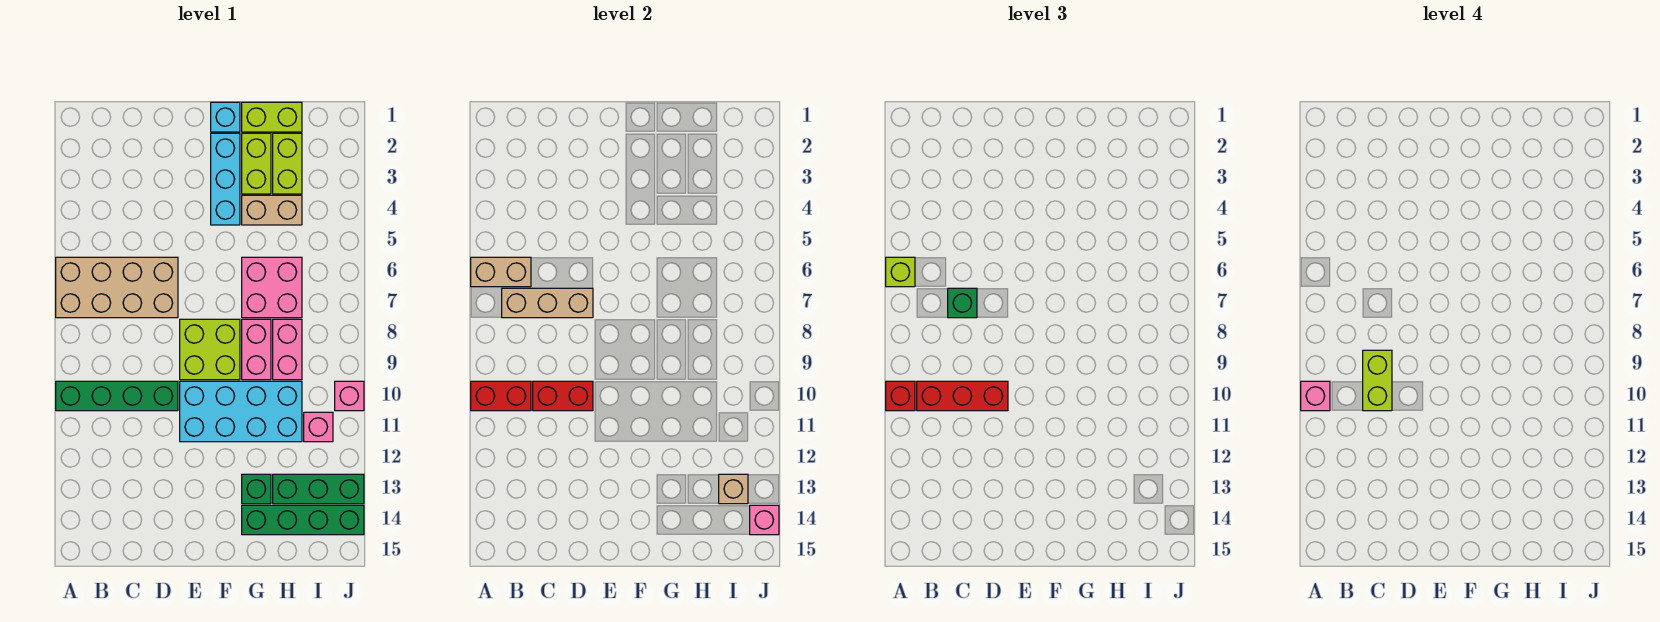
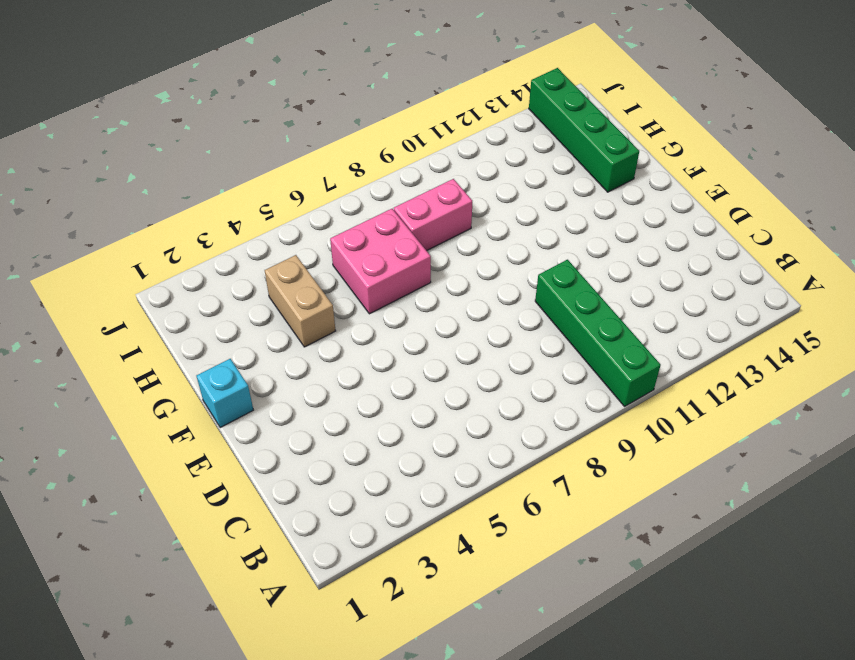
none -> tan 2x4 brick [56,257,178,318]
none -> lime 2x2 brick [180,319,240,380]
none -> cyan 2x4 brick [180,381,302,442]
none -> cyan 1x3 brick [211,133,240,225]

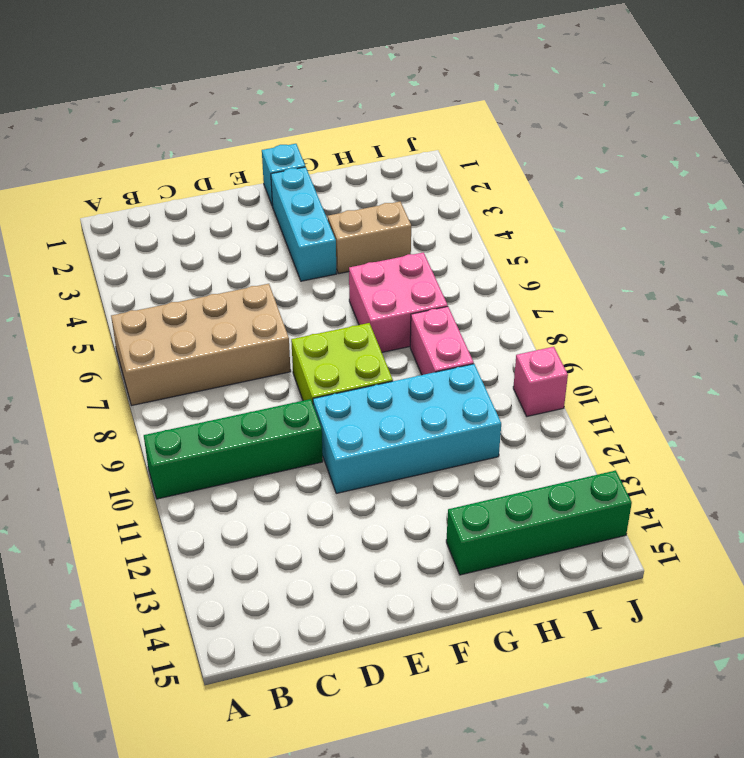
none -> lime 1x2 brick [242,102,302,132]
none -> lime 1x2 brick [242,133,271,194]
none -> pink 1x2 brick [242,319,271,380]
none -> green 1x1 brick [242,474,271,504]

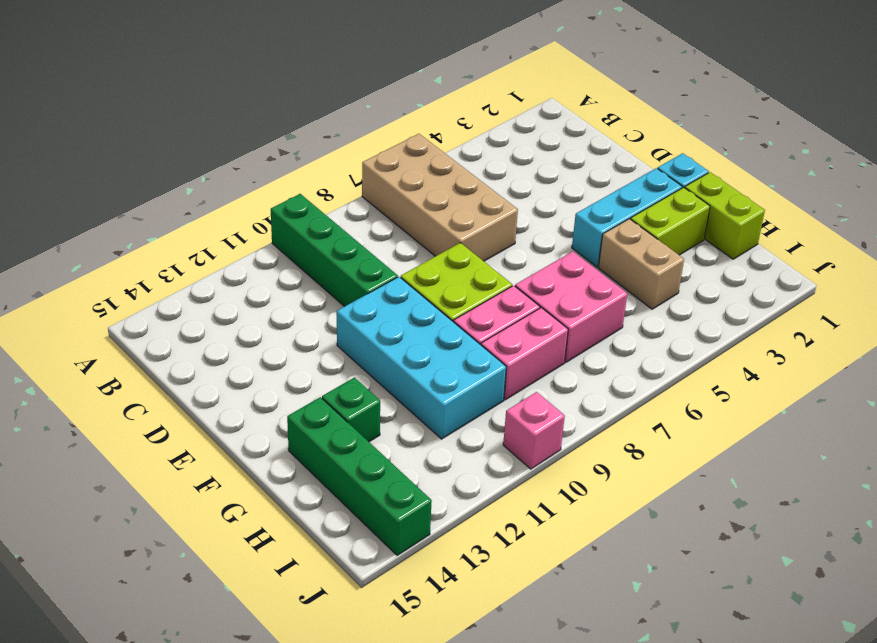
none -> lime 1x2 brick [273,133,302,194]
none -> green 1x3 brick [273,474,364,504]
none -> pink 1x1 brick [304,412,333,442]
none -> tan 1x2 brick [471,257,531,287]

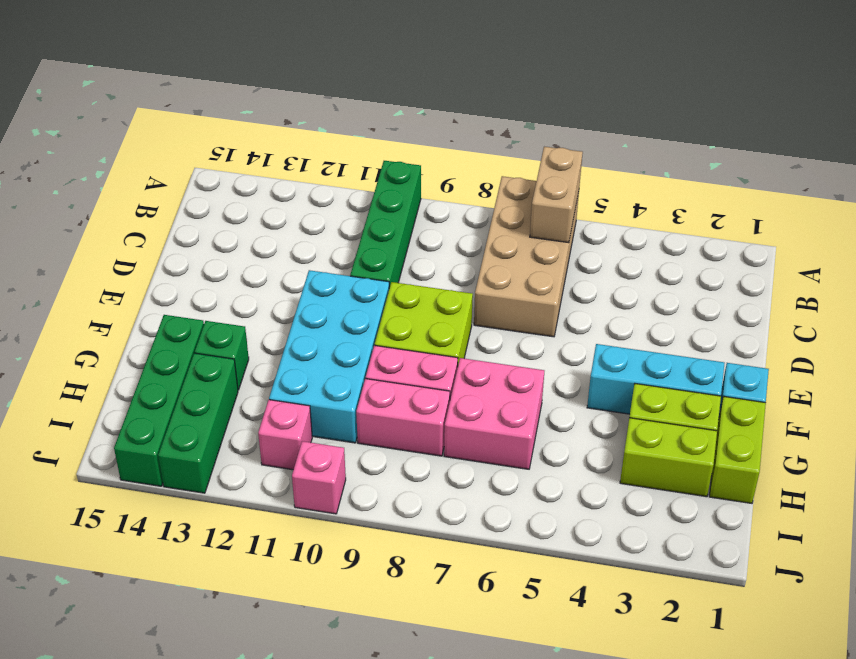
none -> tan 1x2 brick [242,195,302,225]
none -> red 1x2 brick [471,381,531,411]
none -> tan 1x3 brick [502,288,593,318]
none -> red 1x2 brick [533,381,593,411]

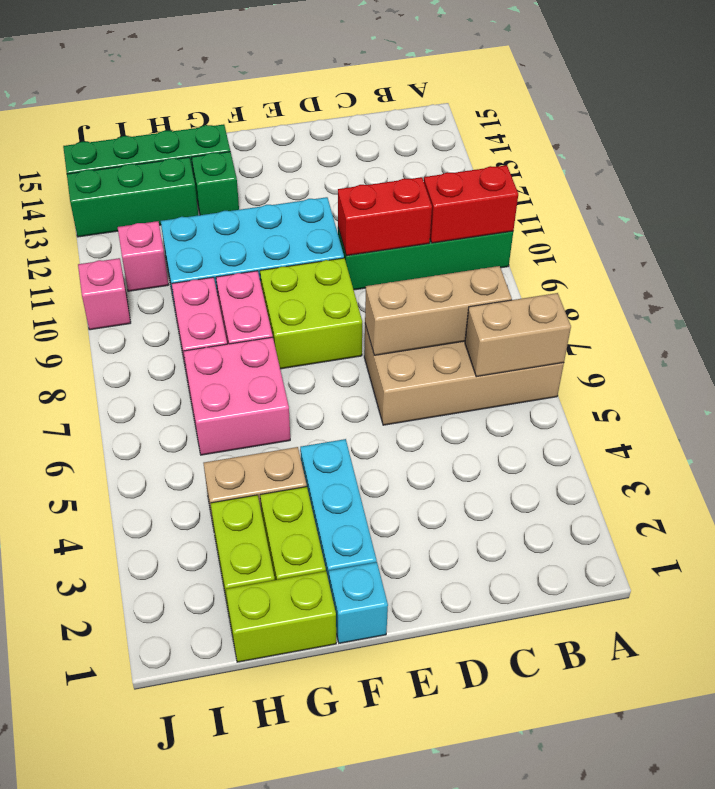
none -> tan 1x1 brick [719,474,748,504]
none -> pink 1x1 brick [750,505,779,535]
none -> lime 1x1 brick [886,257,915,287]
none -> red 1x1 brick [886,381,915,411]

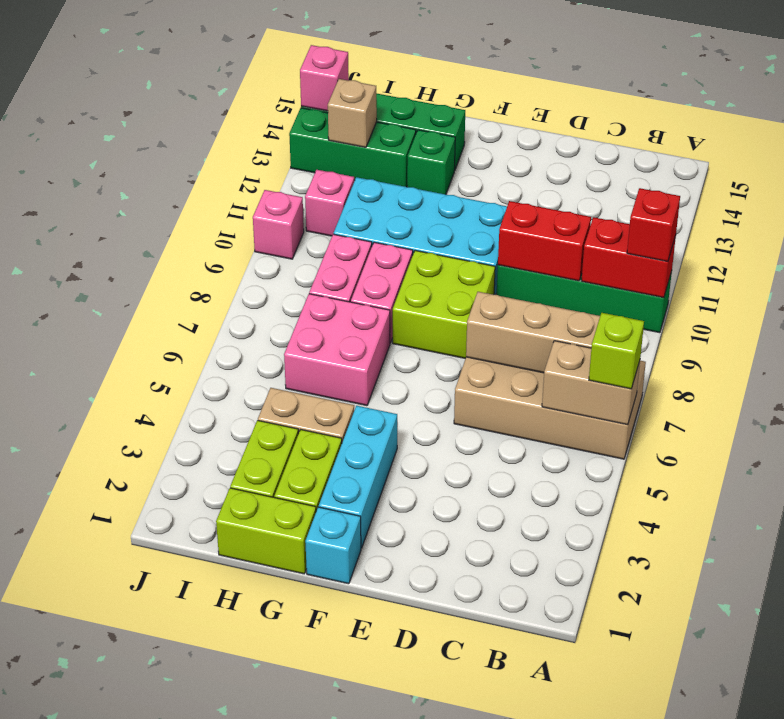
none -> red 1x3 brick [917,381,1008,411]
none -> green 1x1 brick [948,288,977,318]
none -> pink 1x1 brick [1301,381,1330,411]
none -> lime 1x2 brick [1363,350,1392,411]

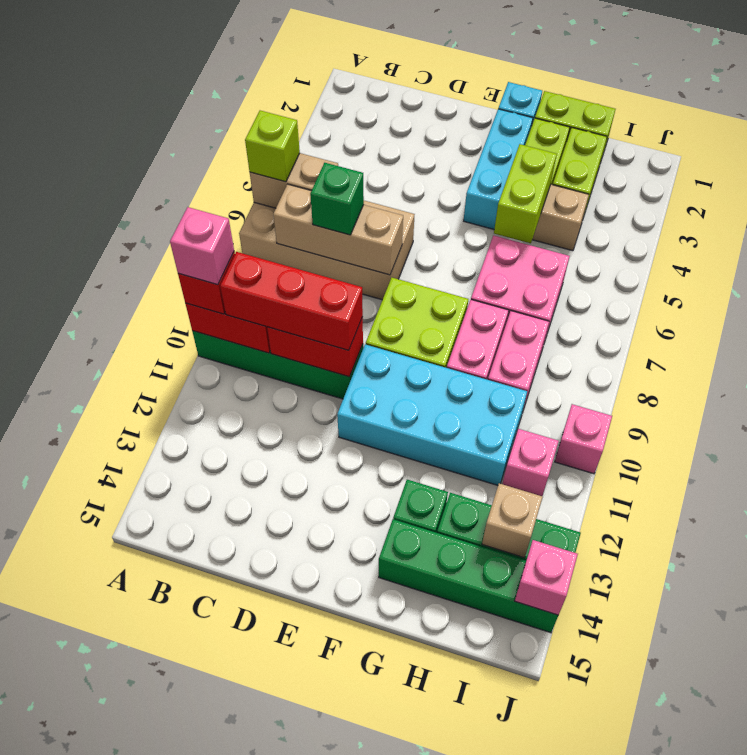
lime 1x2 brick [494,144,557,243] -> lime 1x2 brick moved to [1363,350,1392,411]

